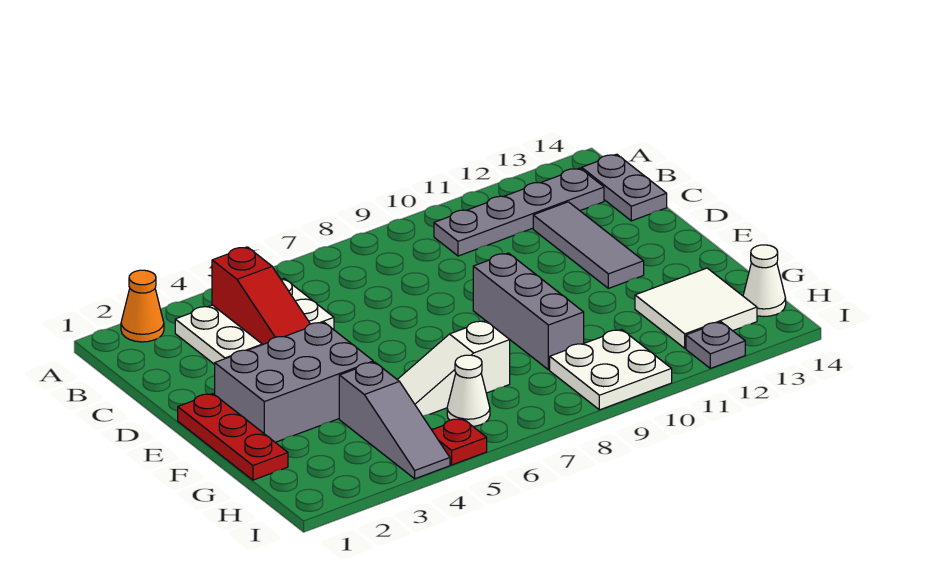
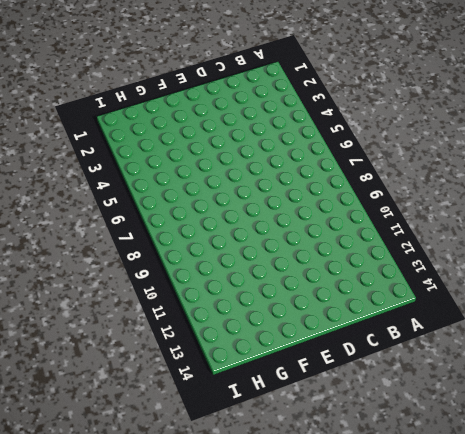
none -> orange 1x1 cone [121,270,164,342]
none -> white 2x3 plate [175,278,334,365]
none -> grey 1x4 plate [434,168,604,256]

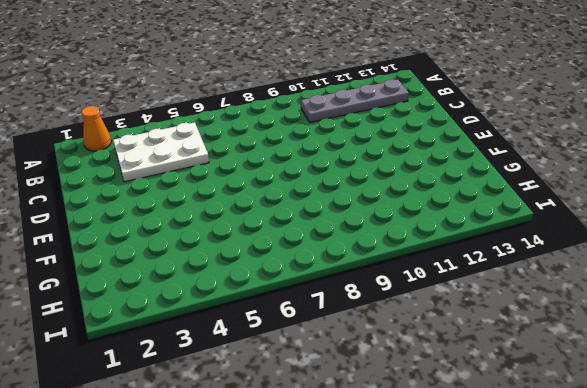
none -> grey 1x2 plate [582,154,667,221]
none -> grey 1x3 tile [533,202,644,288]
none -> red 1x3 plate [178,394,288,480]

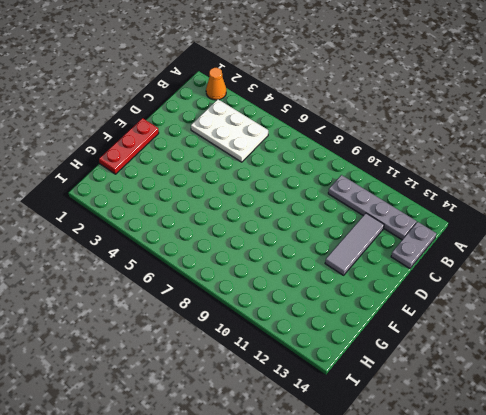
none -> grey 2x3 brick [215,322,373,442]
none -> grey 1x3 brick [473,253,584,370]
none -> grey 1x3 slope [339,362,450,479]

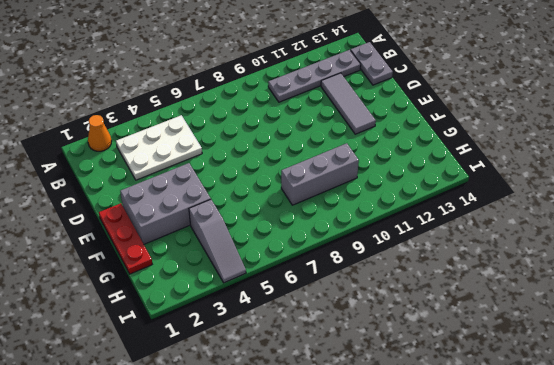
grey 1x3 brick [281,143,359,205] -> grey 1x3 brick turned to [473,253,584,370]
none -> white 1x3 slope [397,321,510,416]
none -> white 2x2 tile [635,268,757,348]
none -> white 1x1 cone [447,355,490,426]

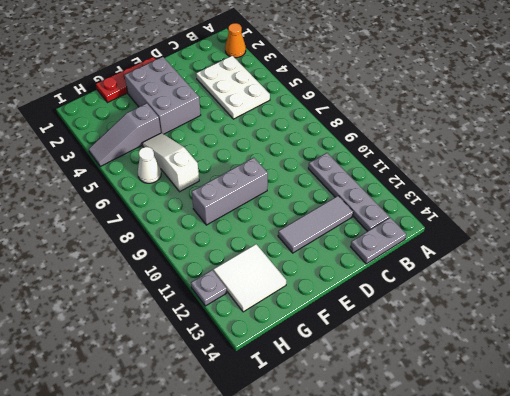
none -> white 2x2 plate [550,330,672,410]
none -> white 1x1 cone [743,245,786,317]
none -> red 1x1 plate [432,418,487,465]

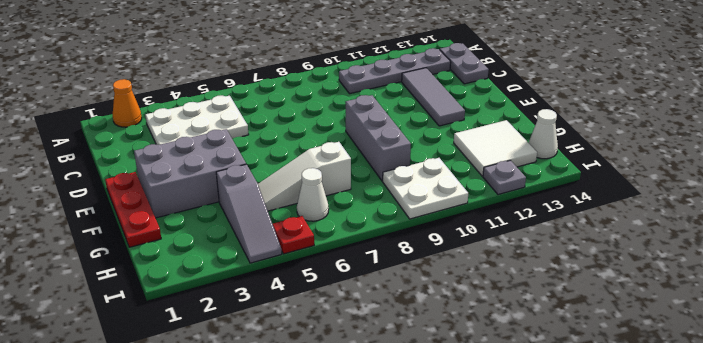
none -> red 1x3 slope [212,247,310,344]

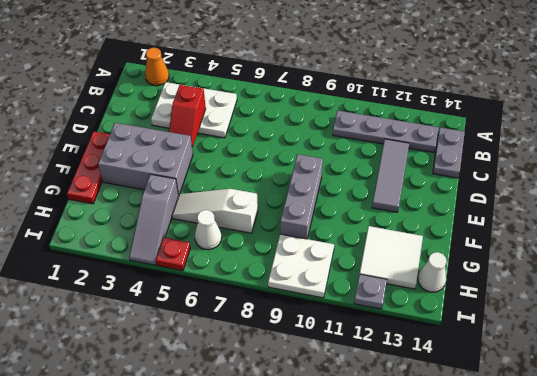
red 1x2 slope [169,85,206,147] -> red 1x3 slope [212,247,310,344]

